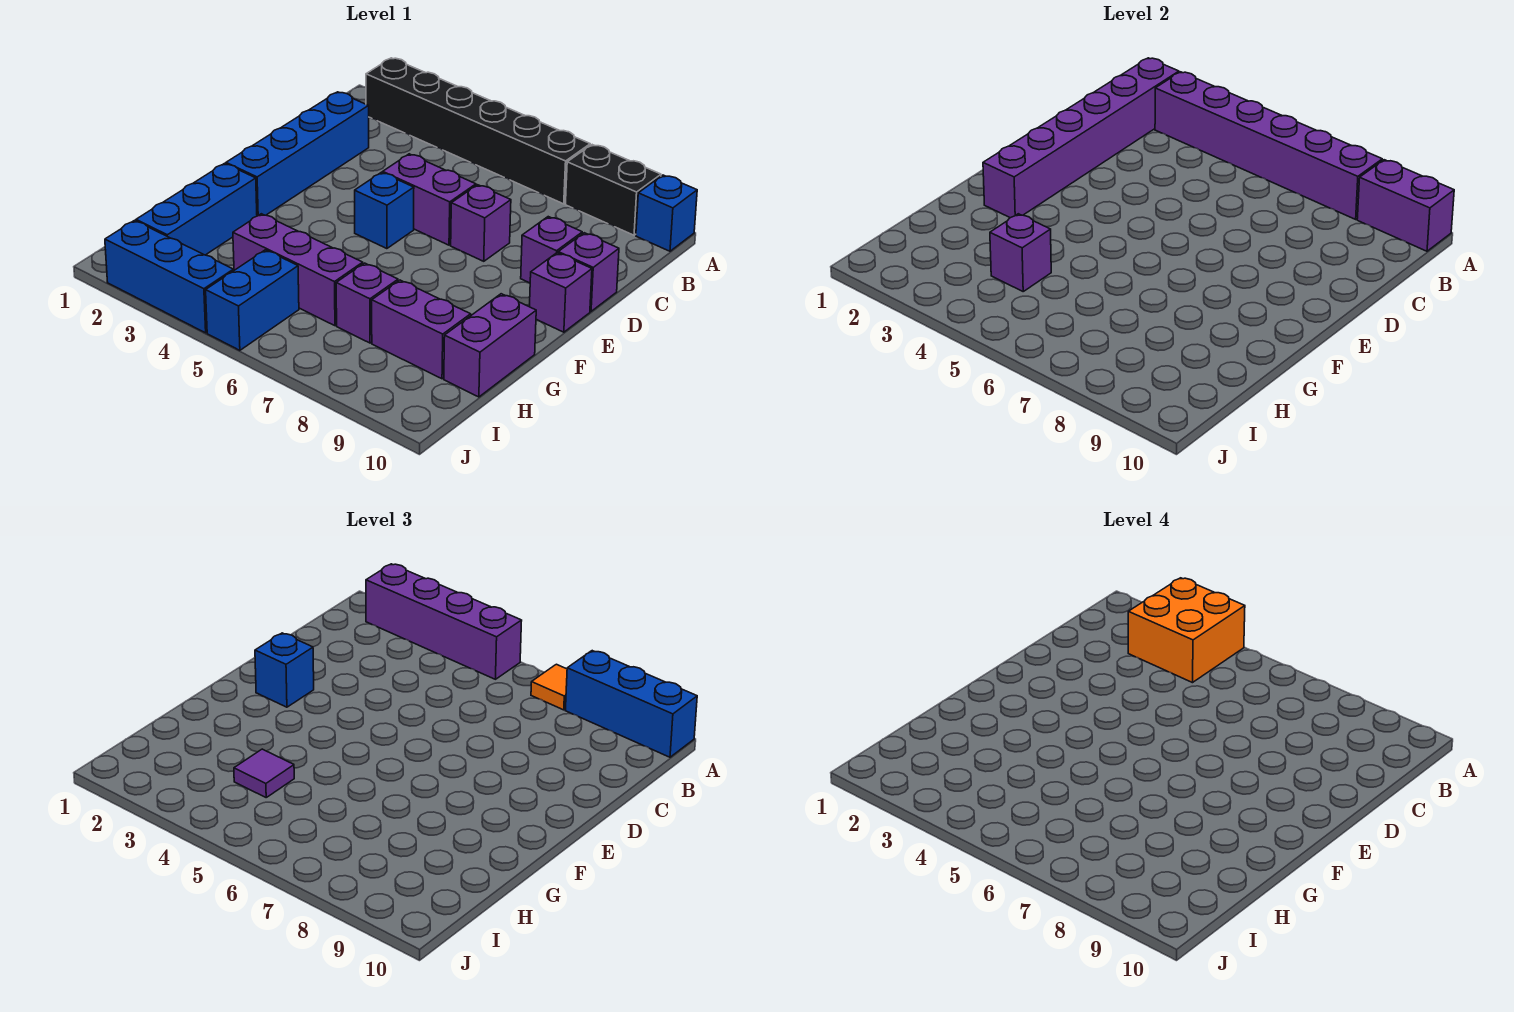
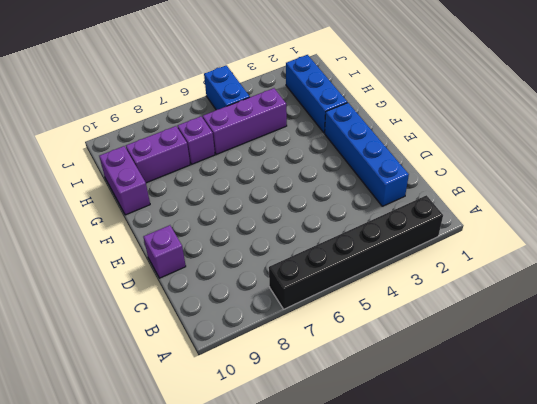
none -> black 1x2 brick [565,145,661,235]
none -> blue 1x1 brick [636,175,697,251]
none -> purple 1x2 brick [383,154,476,245]

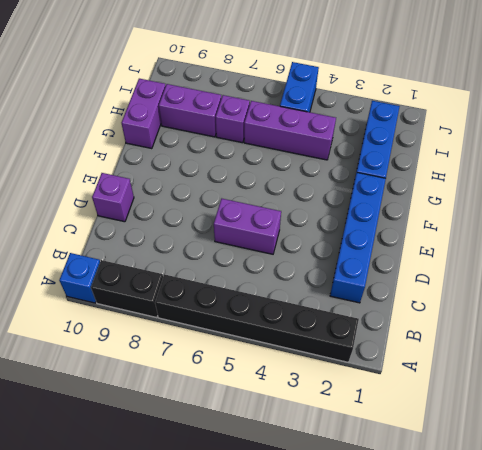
none -> purple 1x1 brick [451,185,511,261]
none -> purple 1x1 brick [521,217,582,283]
none -> blue 1x1 brick [355,172,414,249]

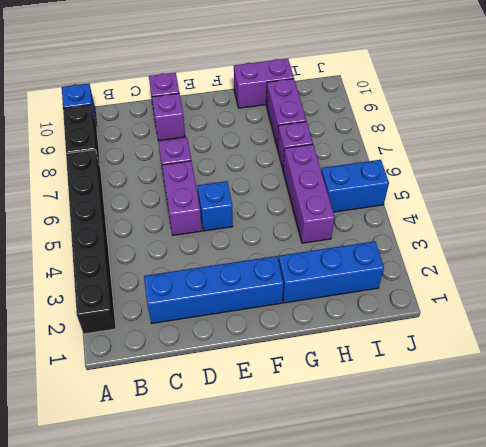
none -> purple 1x1 brick [529,253,592,332]
none -> blue 1x3 brick [105,220,233,333]
none -> purple 1x6 brick [983,58,1179,218]

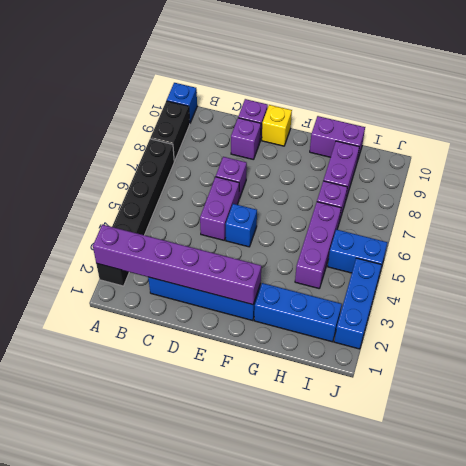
yellow 1x1 brick [262,105,292,146] -> purple 1x1 brick [529,253,592,332]
none -> purple 1x6 brick [1155,72,1382,219]
none -> purple 1x2 brick [1357,160,1454,251]
none -> purple 1x1 brick [990,214,1051,291]

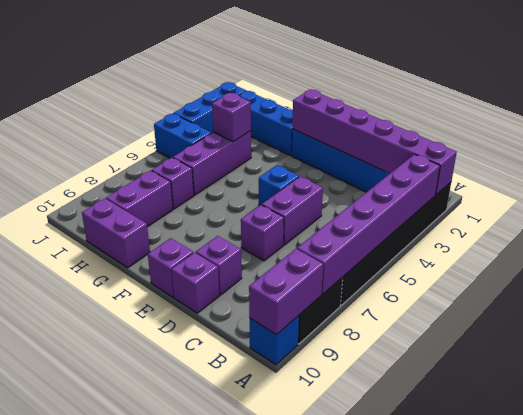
none -> purple 1x4 brick [366,564,522,679]
none -> orange 1x1 tile [531,664,567,710]
none -> blue 1x3 brick [565,651,697,757]

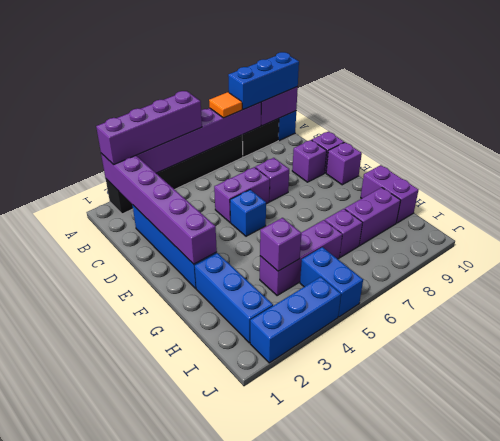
none -> blue 1x1 brick [255,633,314,707]
none -> purple 1x1 tile [234,749,294,797]
none -> orange 2x2 brick [1128,578,1245,683]

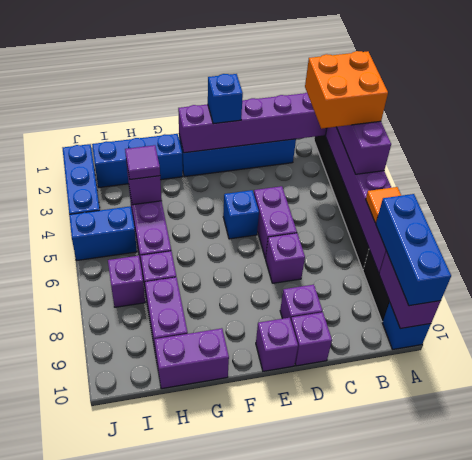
purple 1x1 brick [108,256,145,307] -> none

